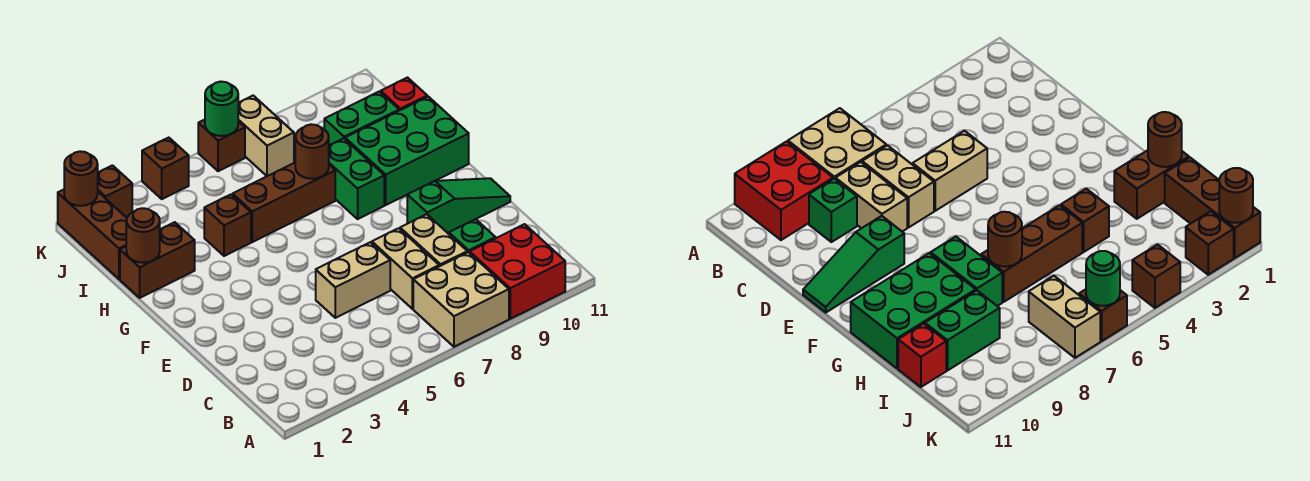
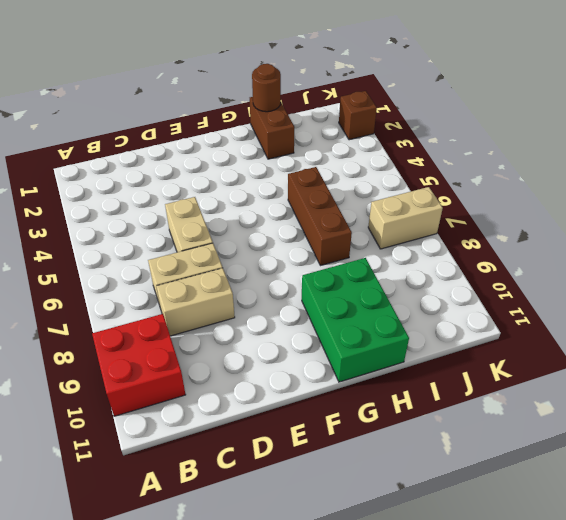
none -> tan 2x2 brick [413,252,509,347]
none -> green 1x1 brick [449,219,496,253]
none -> green 1x3 slope [407,178,510,233]

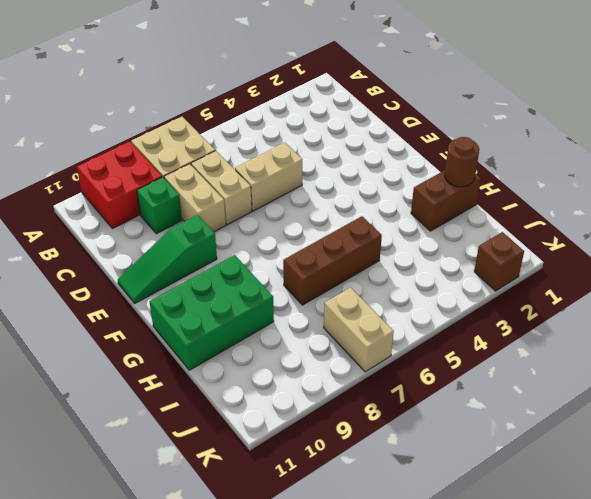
none -> green 1x2 brick [329,138,384,219]
none -> brown 1x1 brick [204,195,251,256]
none -> brown 1x3 brick [58,190,127,279]

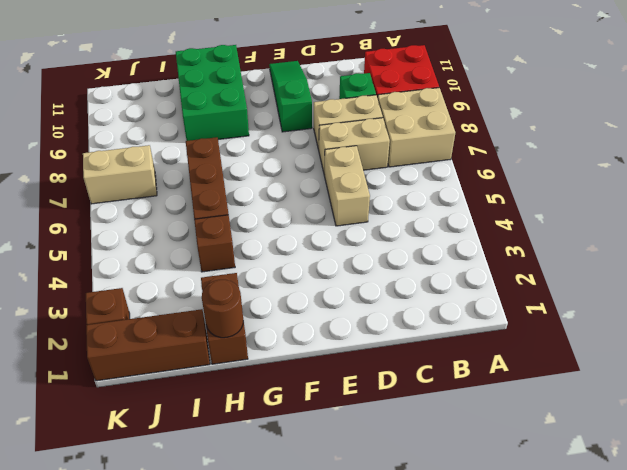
none -> green 1x2 brick [329,138,384,219]
none -> green 1x2 brick [324,92,399,145]
none -> red 1x1 brick [381,78,427,111]

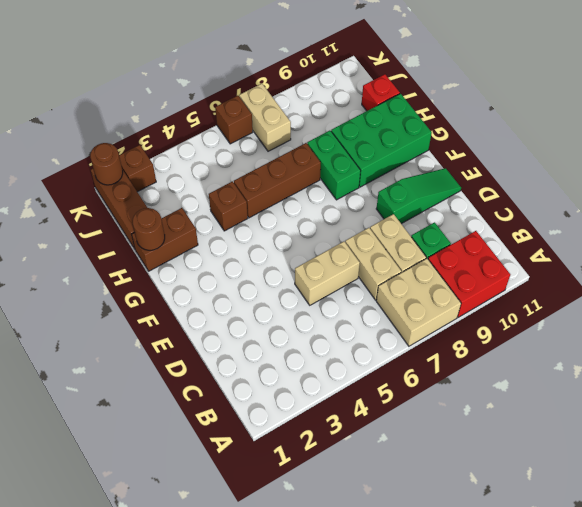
none -> green 1x2 brick [324,92,399,145]
none -> brown 1x1 brick [142,138,189,199]
none -> brown 1x1 round brick [295,124,329,179]

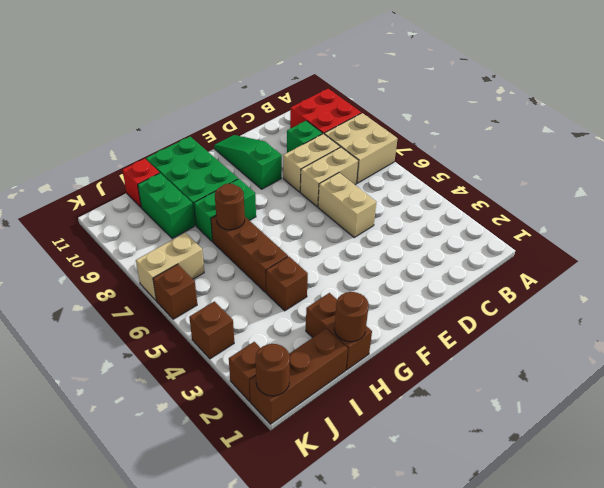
none -> green 1x1 round brick [205,82,238,136]

